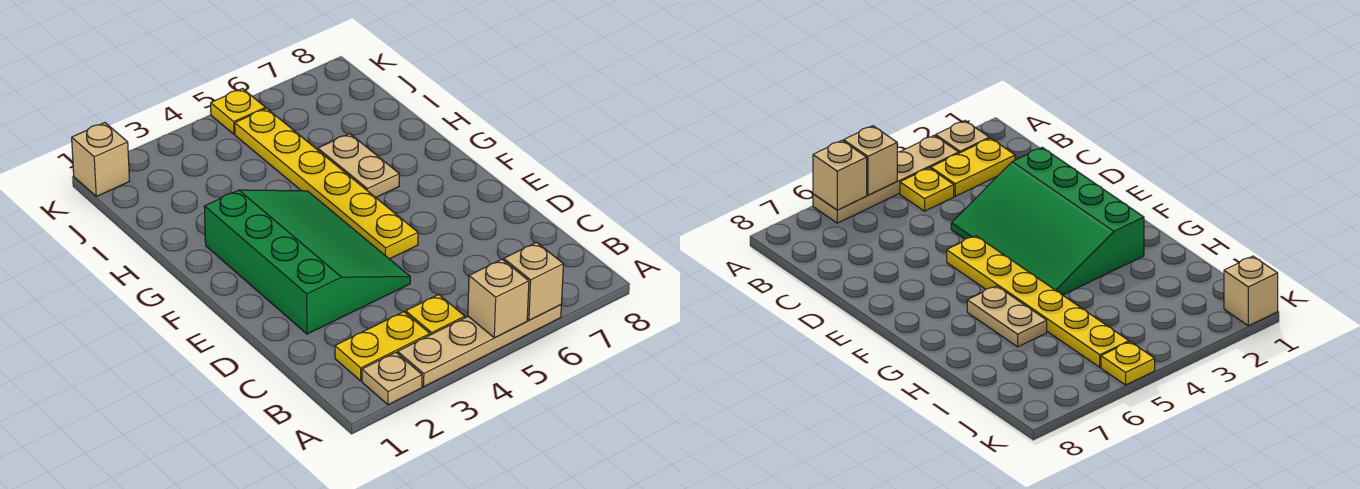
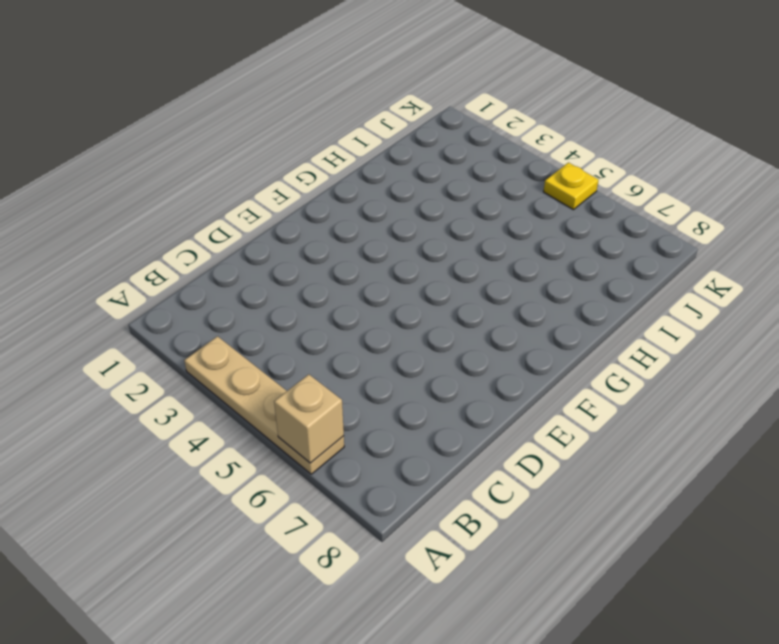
none -> tan 1x1 plate [362,352,422,405]
none -> yellow 1x2 plate [335,312,430,381]

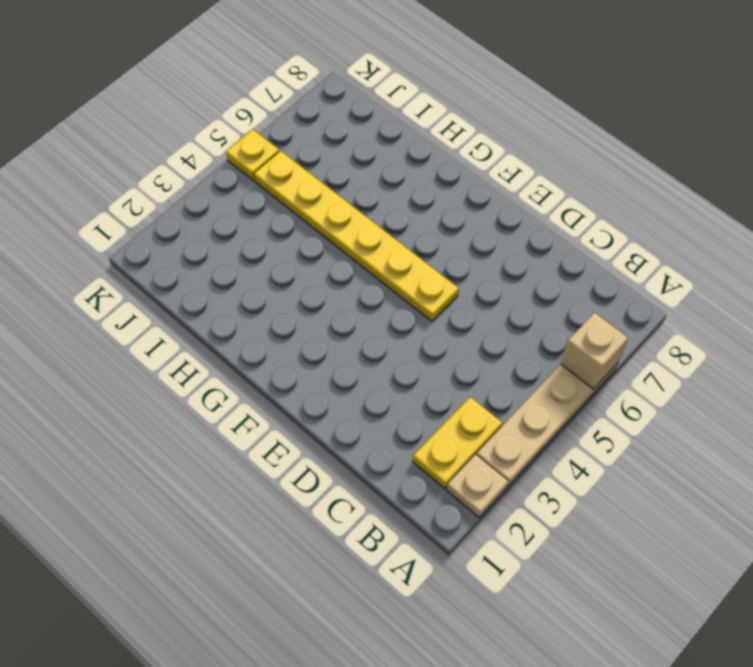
none -> yellow 1x1 plate [406,295,465,335]
none -> green 3x4 slope [204,190,410,334]

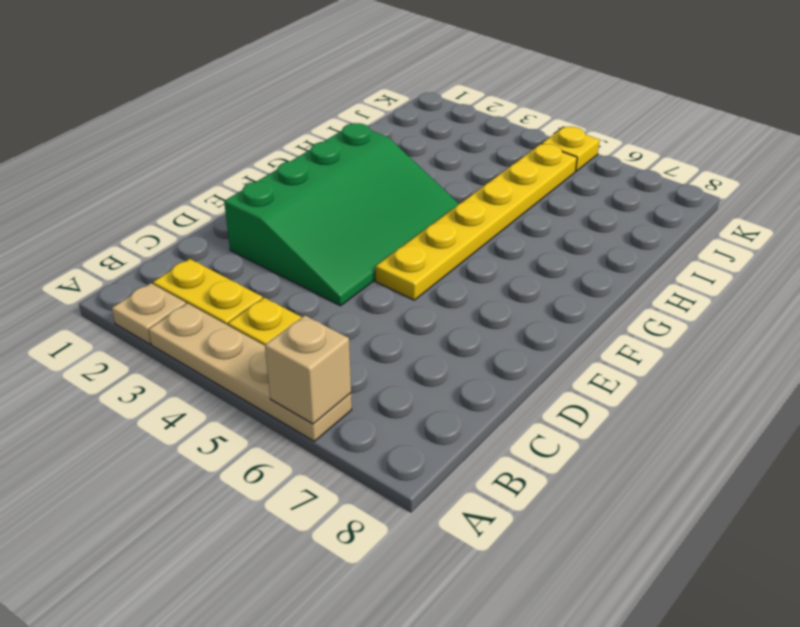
none -> tan 1x2 plate [318,134,399,197]
none -> tan 1x1 brick [72,123,130,196]

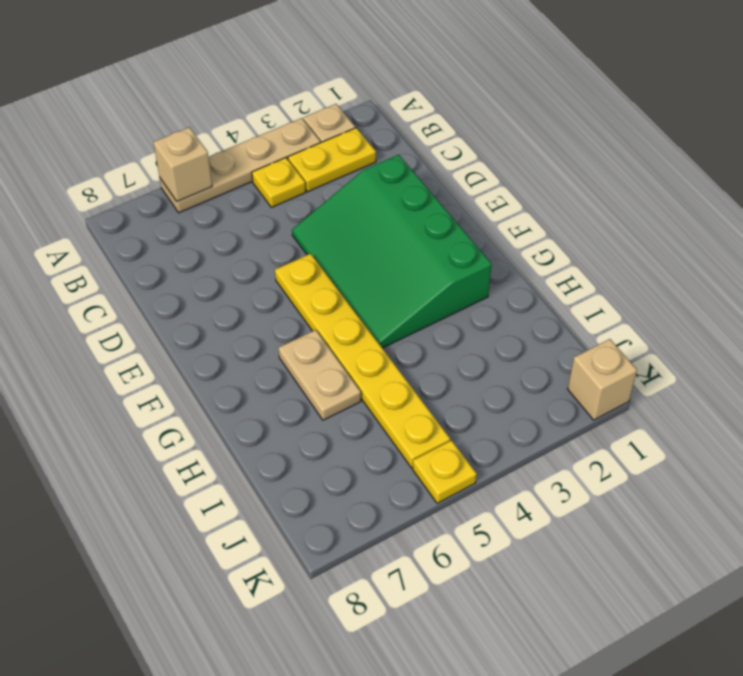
none -> tan 1x1 brick [468,259,529,338]

